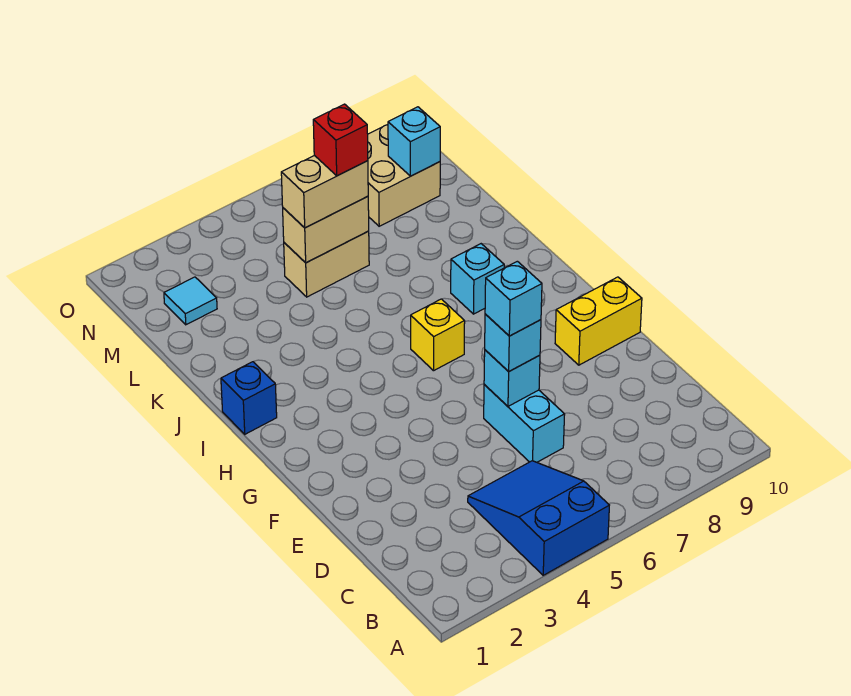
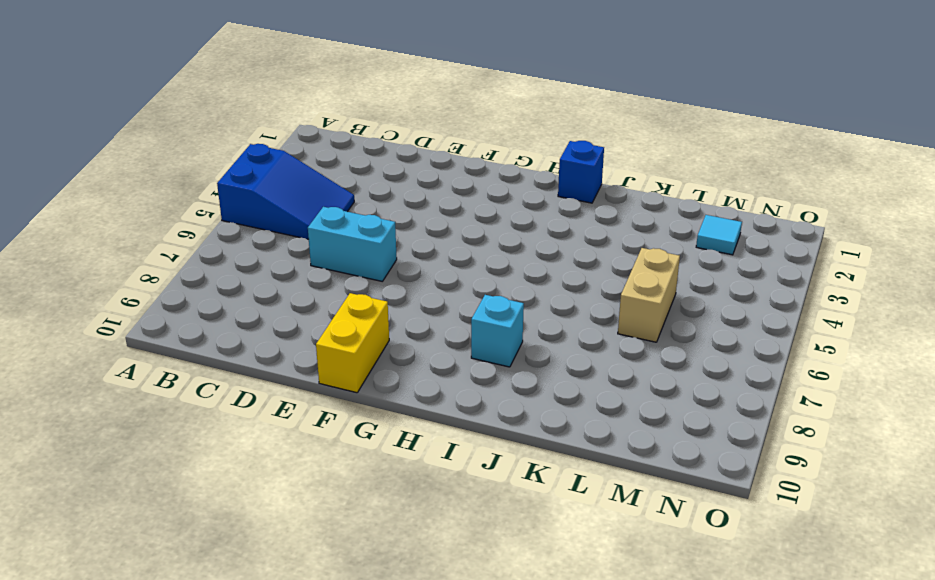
none -> yellow 1x1 brick [411,299,465,371]
none -> tan 2x2 brick [368,125,440,226]
none -> cyan 1x1 brick [484,350,540,406]

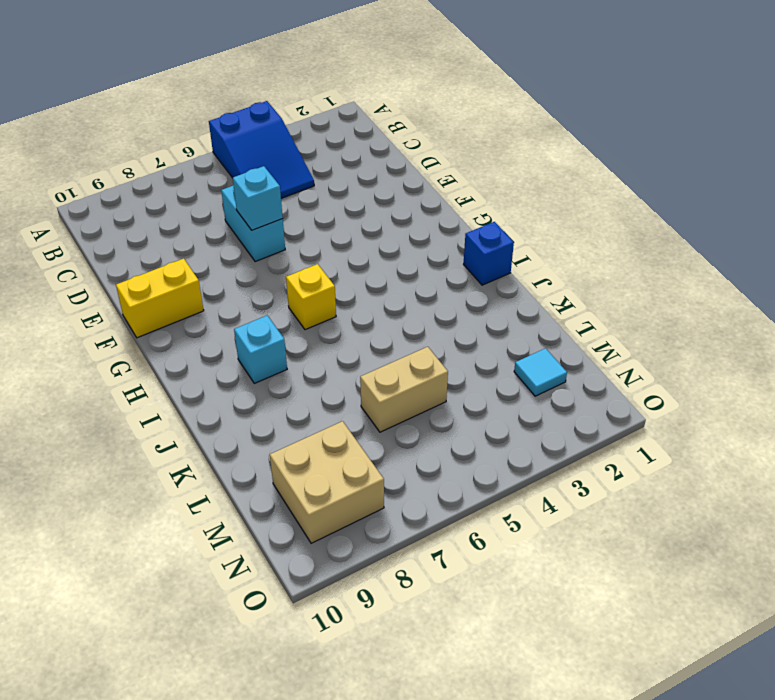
none -> tan 1x2 brick [283,196,369,263]
none -> cyan 1x1 brick [388,107,440,176]
none -> cyan 1x1 brick [485,314,541,372]

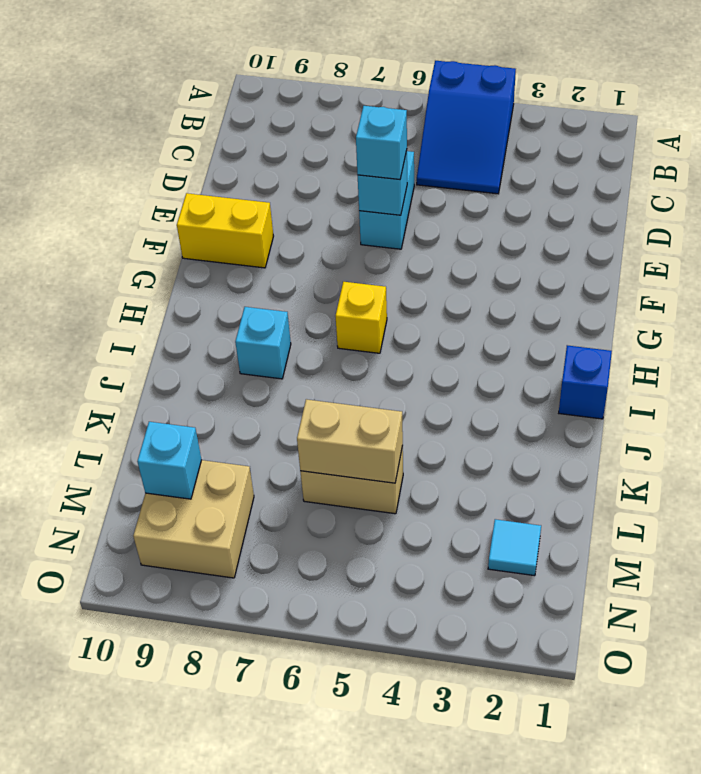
none -> tan 1x2 brick [281,155,368,228]
none -> cyan 1x1 brick [485,261,542,336]
none -> red 1x1 brick [313,104,368,176]

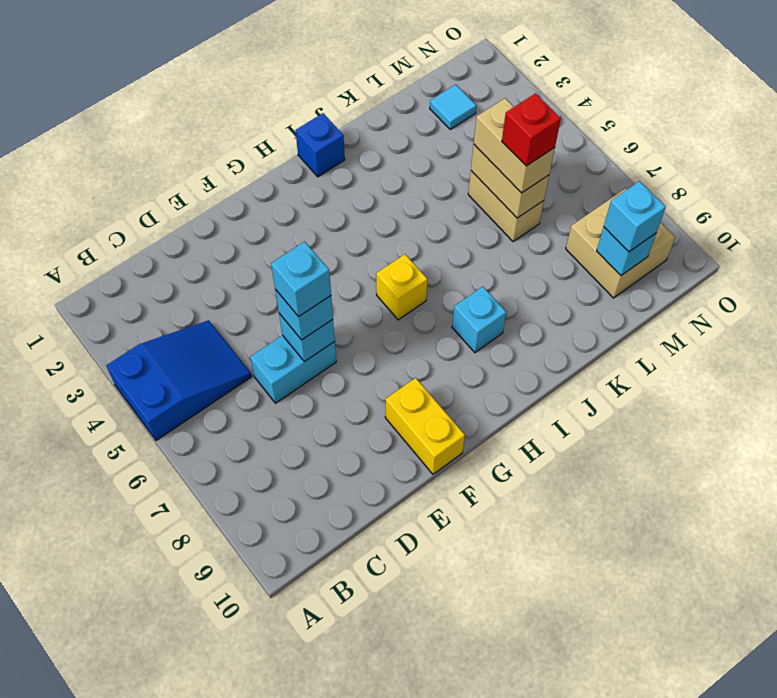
cyan 1x1 brick [604,181,666,252] -> none

